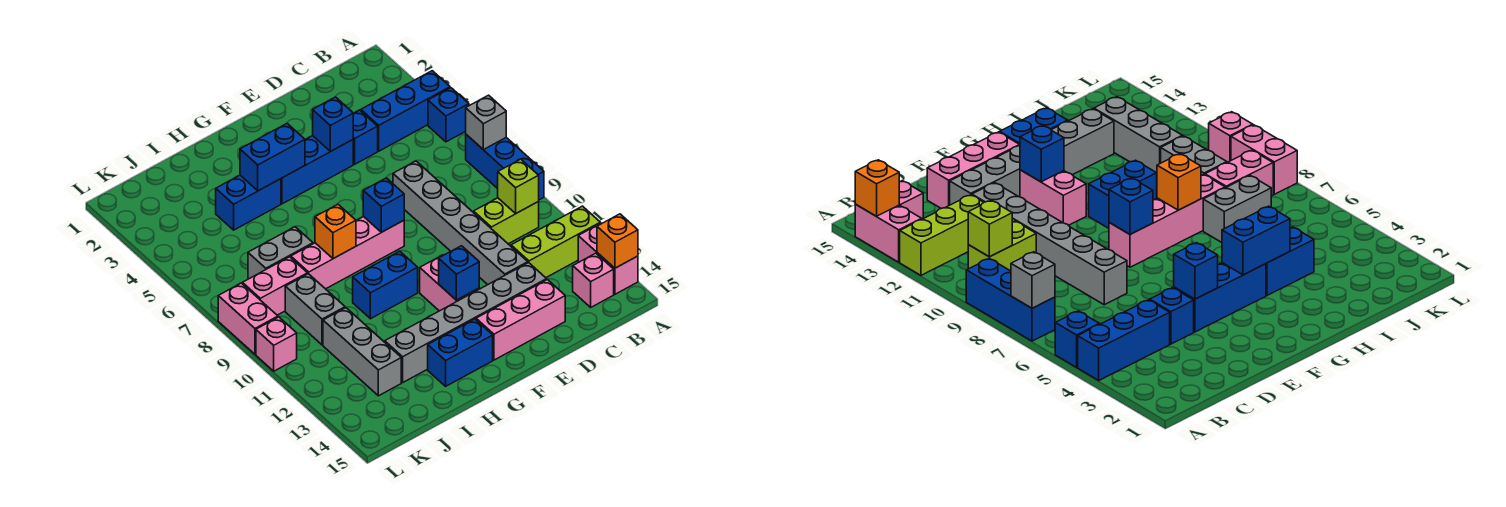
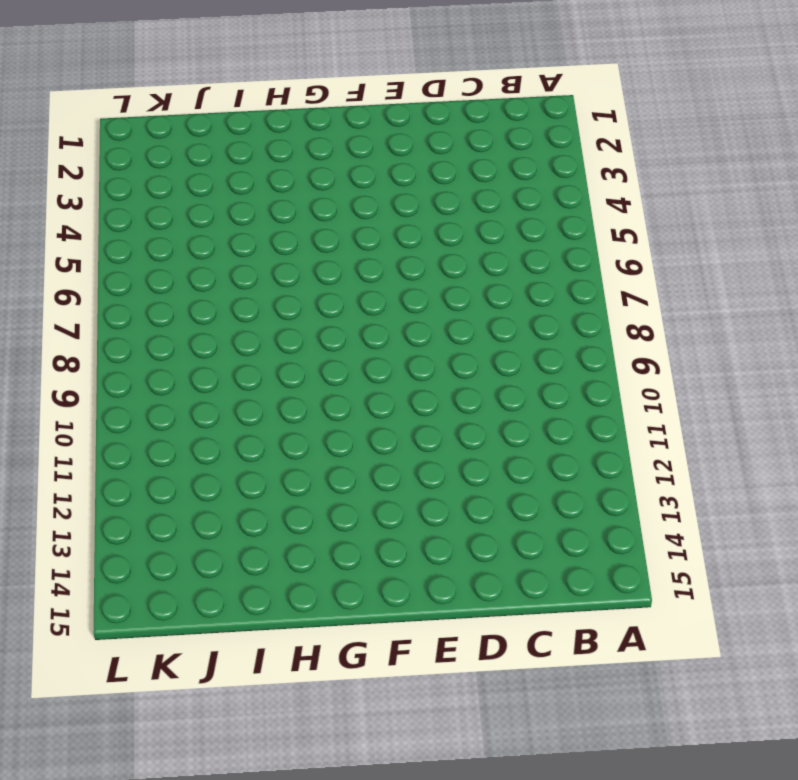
none -> blue 1x3 brick [361,71,450,151]
none -> blue 1x1 brick [428,88,469,142]
none -> blue 1x3 brick [466,135,544,200]
none -> lime 1x3 brick [511,206,600,278]

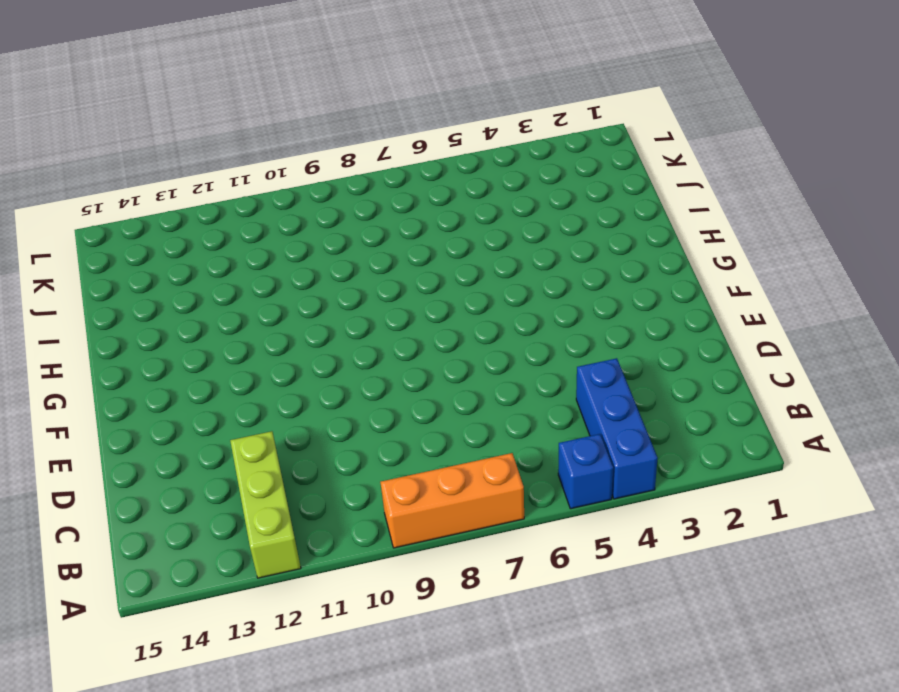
orange 1x3 brick [380,453,524,548] -> blue 1x3 brick [466,135,544,200]
none -> pink 1x2 brick [578,223,638,294]
none -> lime 1x2 brick [474,198,539,244]
none -> pink 1x1 brick [573,253,614,307]
none -> blue 1x1 brick [353,110,378,164]

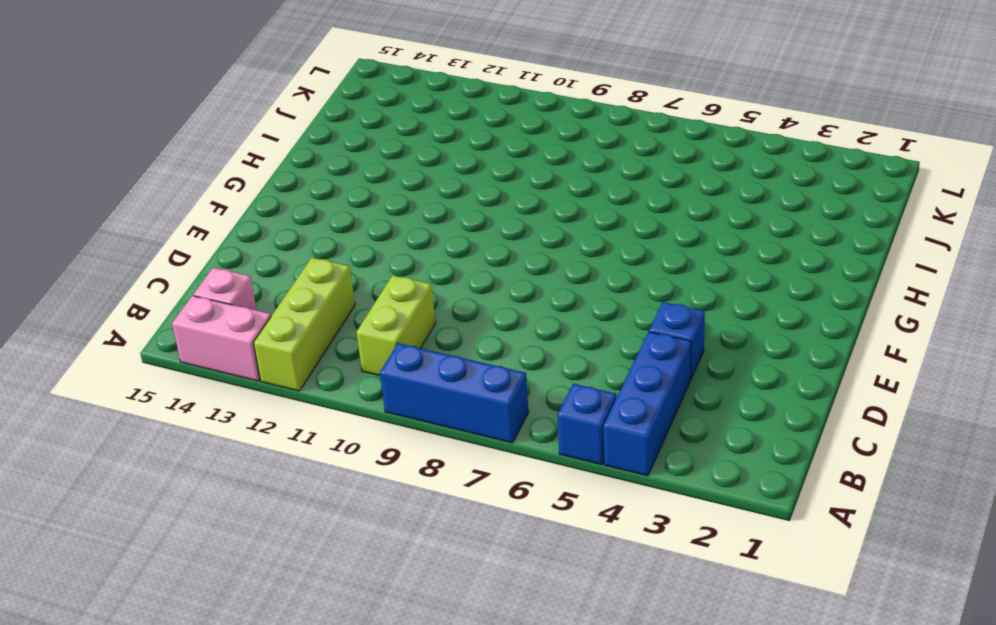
none -> grey 1x6 brick [393,161,528,285]
none -> grey 1x6 brick [385,263,547,382]
none -> pink 1x3 brick [476,279,565,360]
none -> blue 1x3 brick [281,136,353,204]

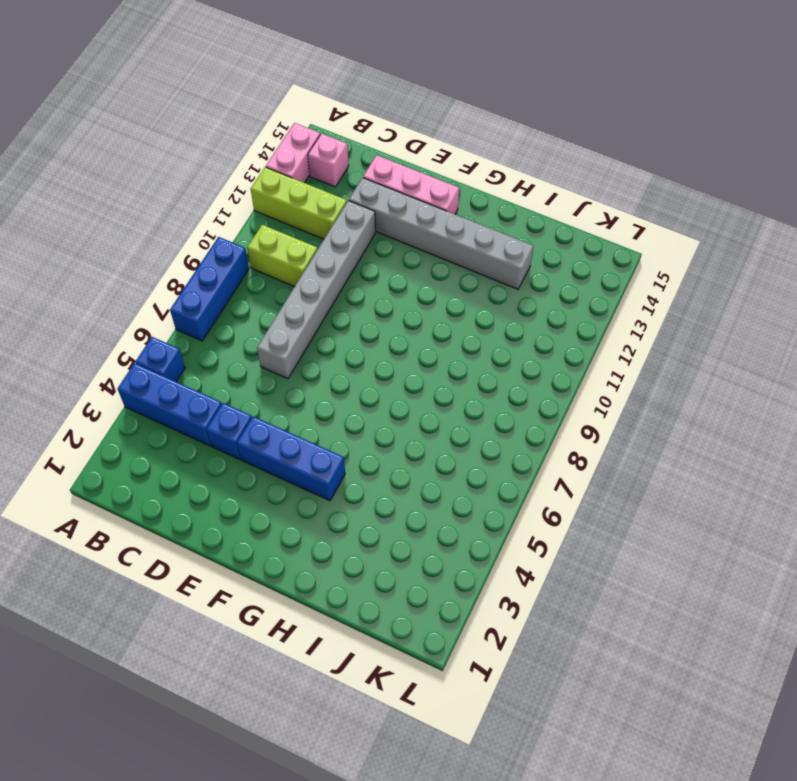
none -> pink 1x4 brick [291,217,404,289]
none -> pink 1x2 brick [420,255,479,311]
none -> blue 1x2 brick [353,251,418,319]
none -> blue 1x2 brick [428,319,493,386]

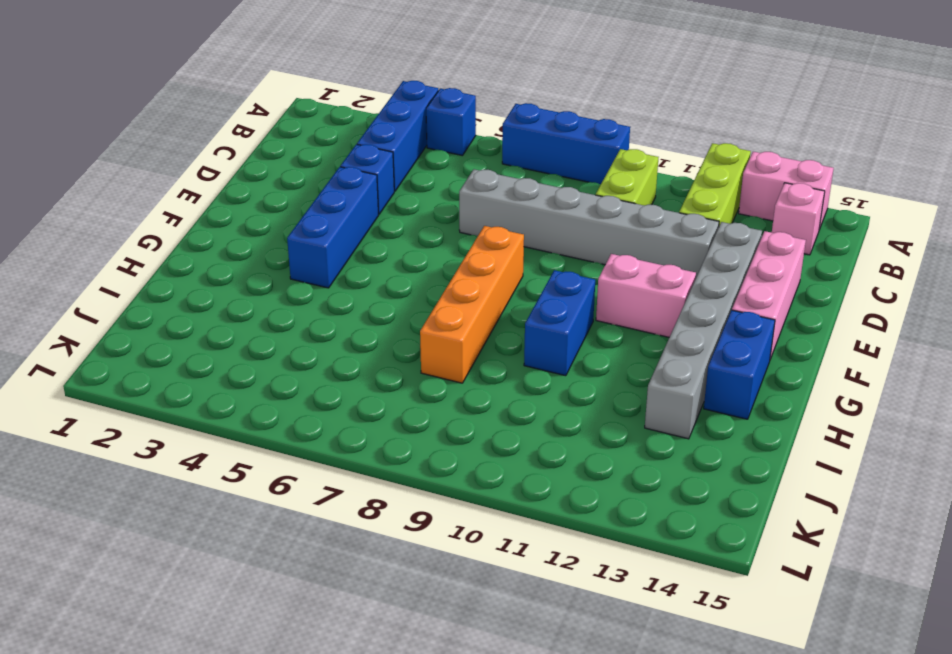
orange 1x4 brick [420,226,524,383] -> pink 1x4 brick [291,217,404,289]
none -> blue 1x2 brick [216,175,281,230]
none -> grey 1x2 brick [248,227,313,279]
none -> pink 1x2 brick [242,257,308,315]
none -> grey 1x2 brick [285,274,345,345]

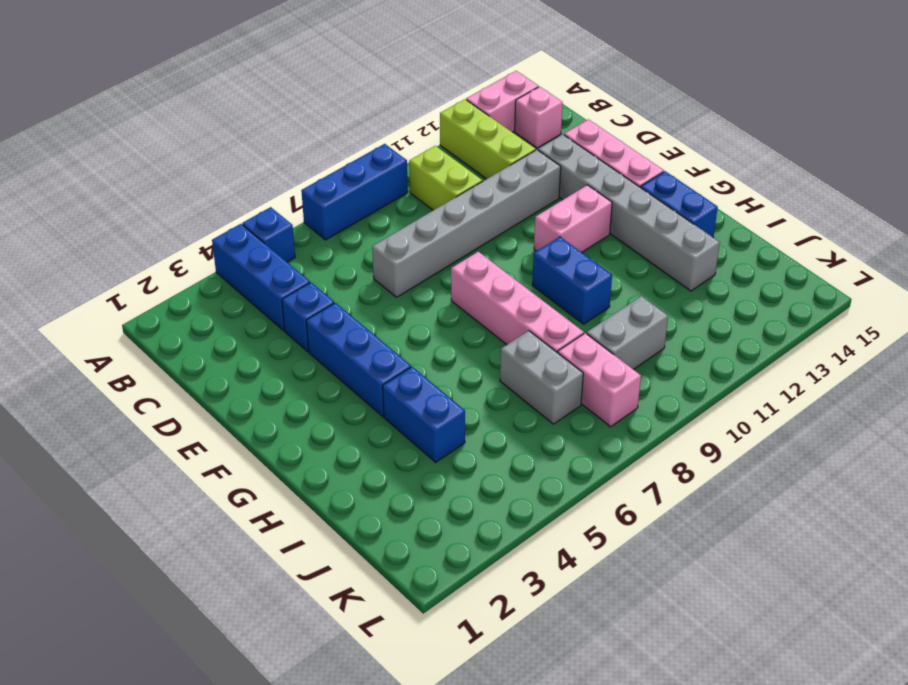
none -> grey 1x3 brick [323,308,401,396]
none -> pink 1x2 brick [218,283,278,354]
none -> pink 1x1 brick [256,317,297,371]
none -> grey 1x1 brick [466,95,506,150]

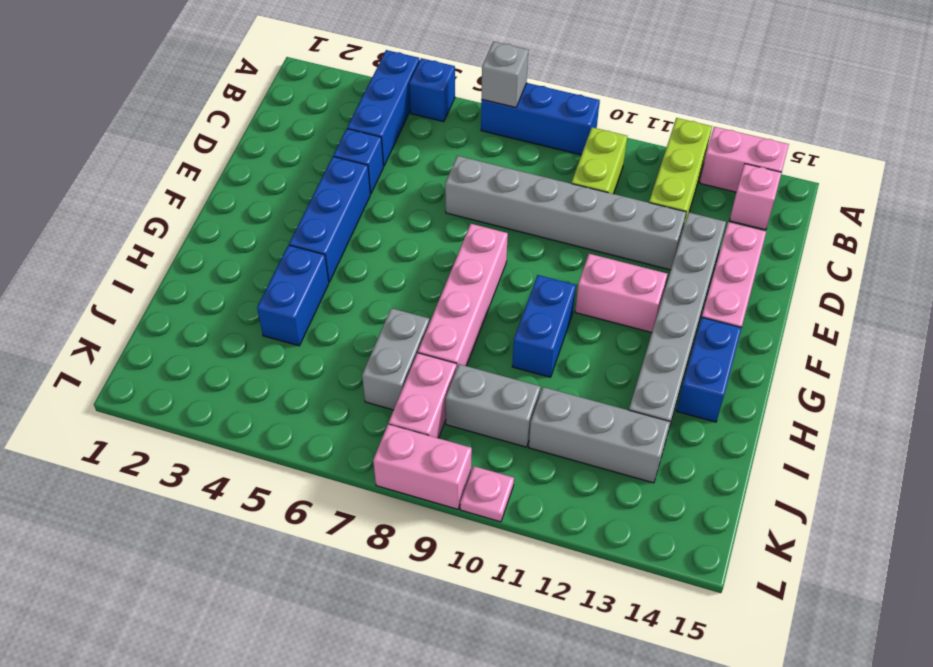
pink 1x1 plate [460,466,514,522] -> pink 1x1 brick [256,317,297,371]
none -> orange 1x1 brick [597,214,638,268]
none -> lime 1x1 brick [498,159,539,213]
none -> blue 1x1 brick [313,97,353,151]
none -> blue 1x1 brick [363,178,404,232]

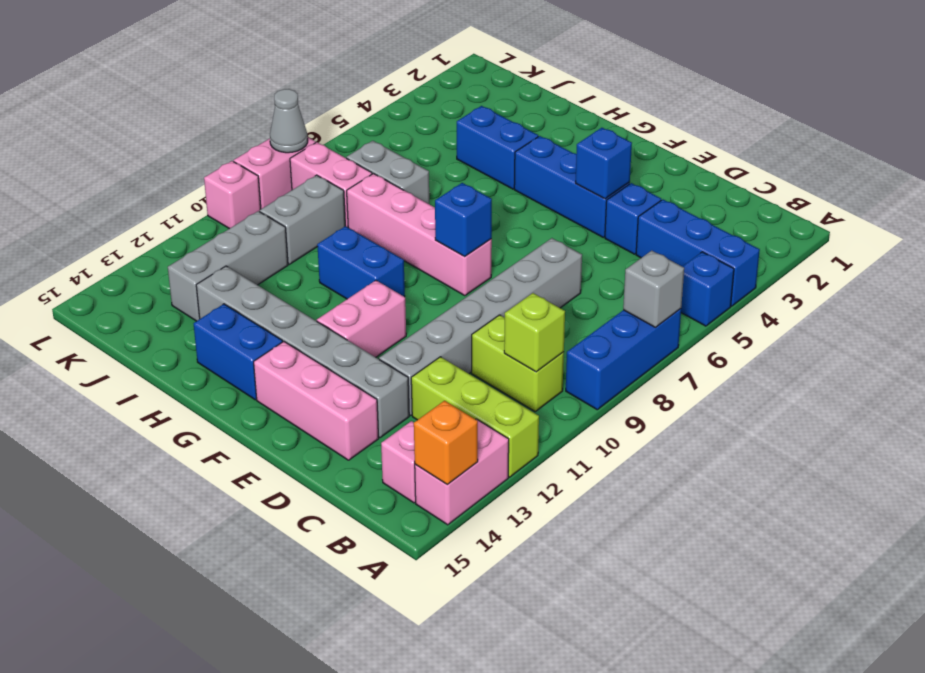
grey 1x1 cone [270,89,308,153] -> none
none -> blue 1x1 brick [439,246,479,300]
none -> blue 1x2 brick [240,124,305,191]
none -> orange 1x1 brick [315,204,356,259]

